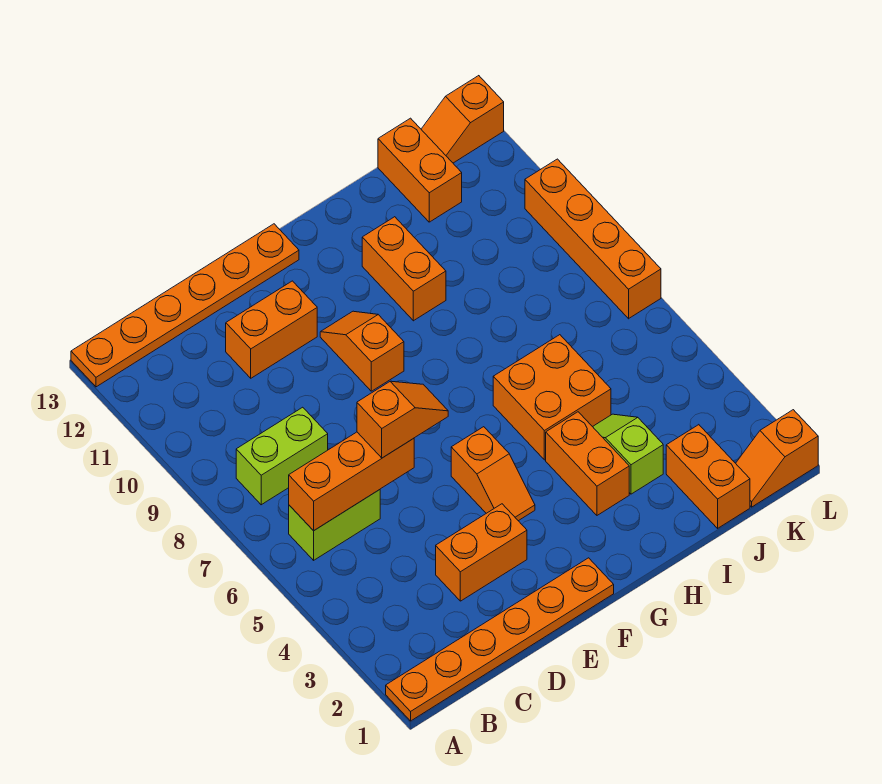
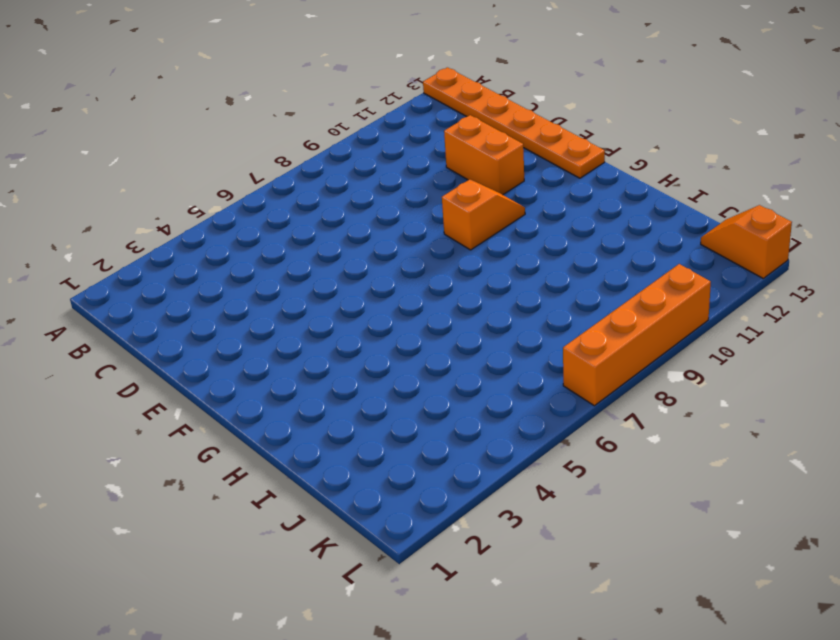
none -> orange 1x6 plate [386,558,614,721]
none -> lime 1x2 brick [289,490,380,560]
none -> lime 1x2 brick [236,407,328,505]

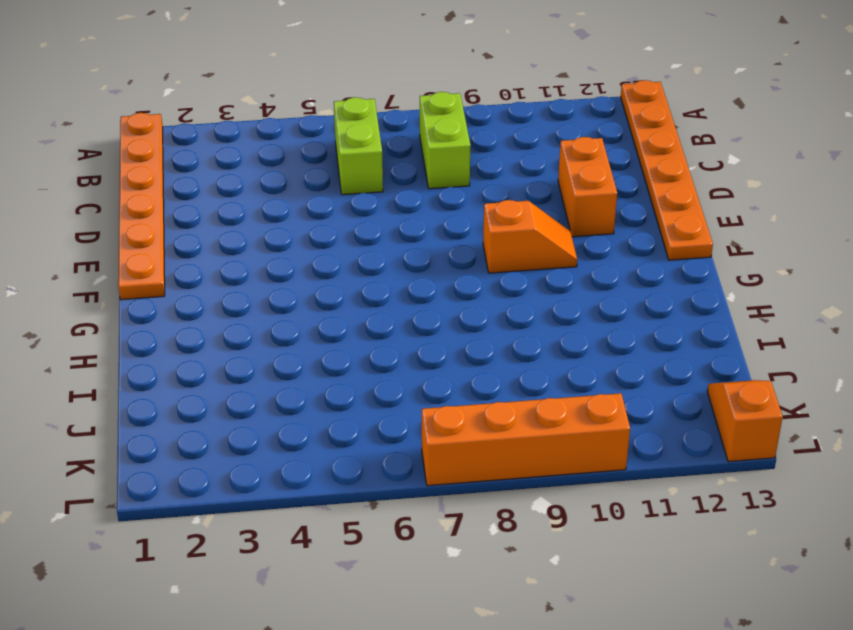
none -> orange 1x2 brick [436,504,527,601]
none -> orange 1x2 slope [451,427,535,521]
none -> orange 1x2 brick [546,412,629,515]

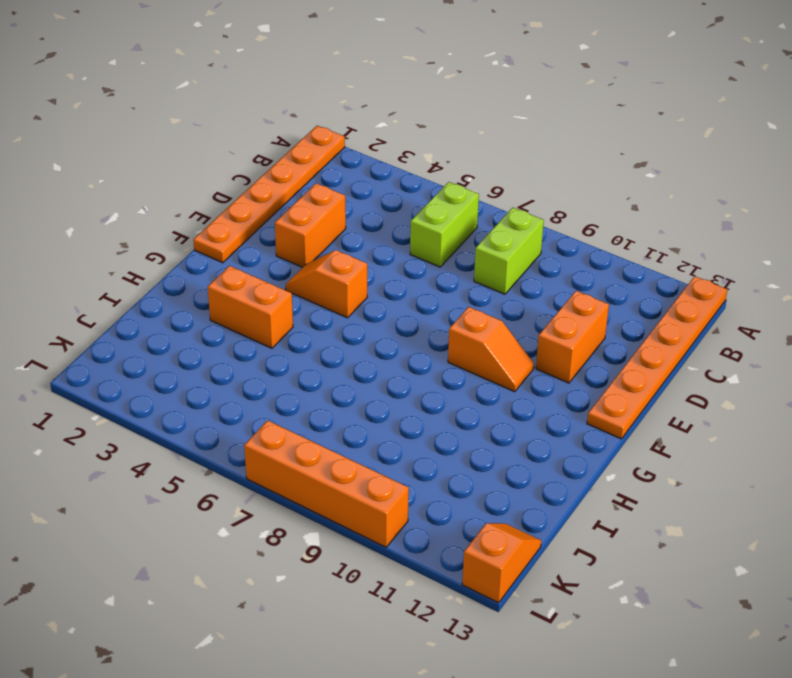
none -> orange 2x2 brick [493,335,611,460]
none -> orange 1x2 brick [362,217,446,321]
none -> lime 1x2 slope [593,414,663,494]

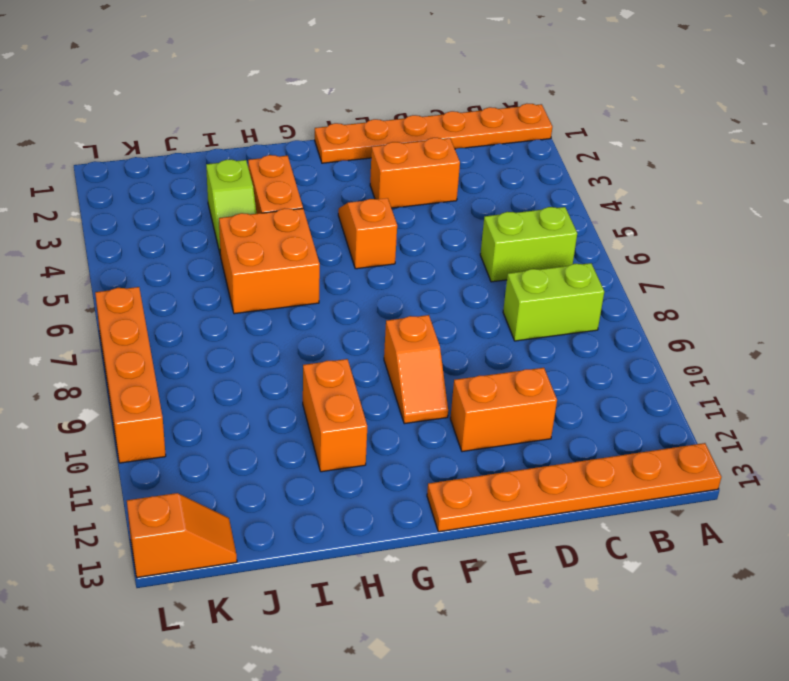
none -> orange 1x2 brick [666,425,750,528]
none -> orange 1x2 brick [378,118,462,222]
none -> orange 1x2 slope [736,410,818,507]

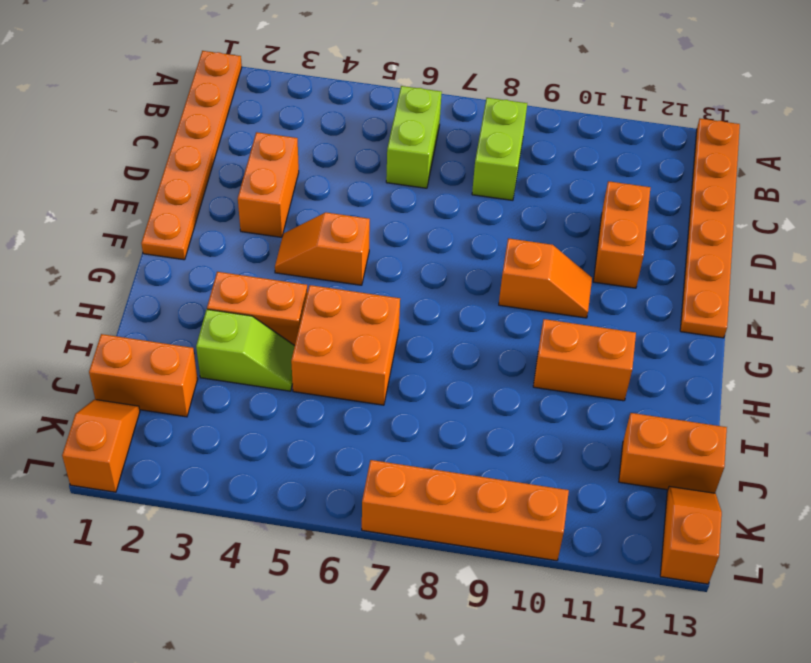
none -> orange 1x3 brick [289,432,414,531]
none -> orange 1x2 slope [357,381,448,458]

